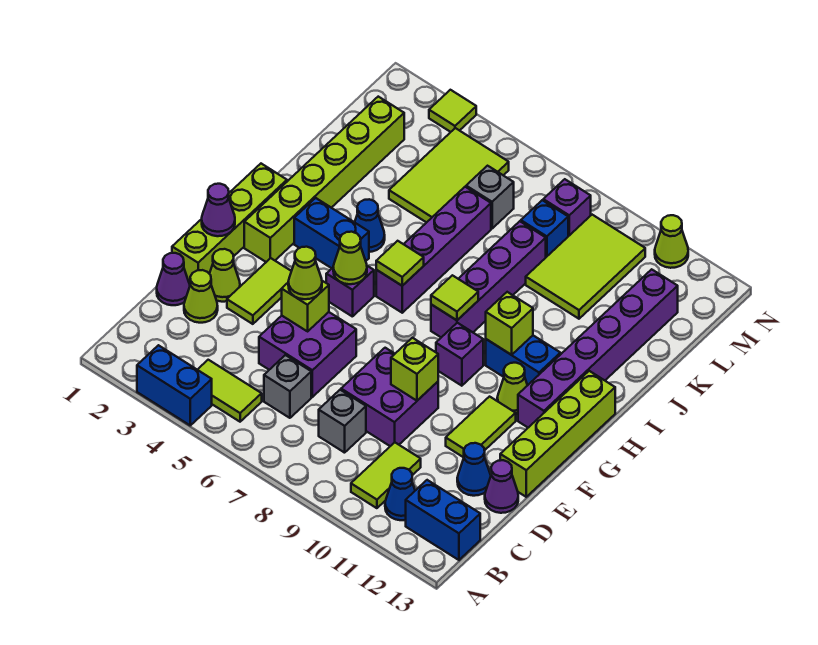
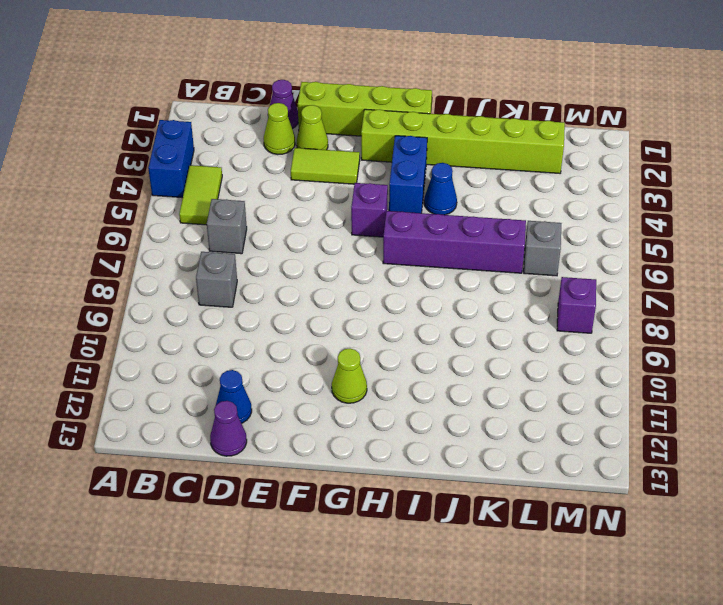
none -> lime 1x2 tile [351,442,421,508]
none -> blue 1x1 cone [385,468,415,520]
none -> blue 1x2 brick [406,480,480,560]
none -> purple 2x2 brick [259,312,356,397]

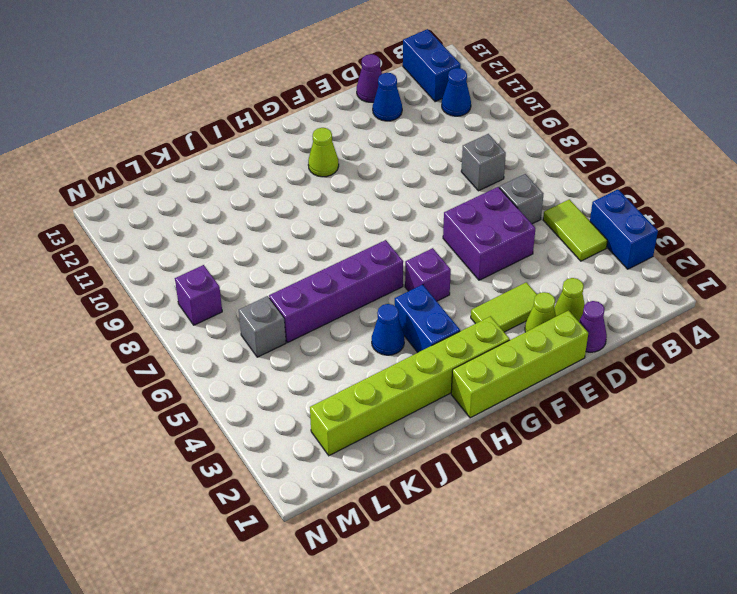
none -> lime 1x2 tile [351,442,421,508]
none -> purple 2x2 brick [341,348,438,446]
none -> lime 1x2 tile [446,397,516,457]
none -> lime 1x4 brick [500,371,615,497]

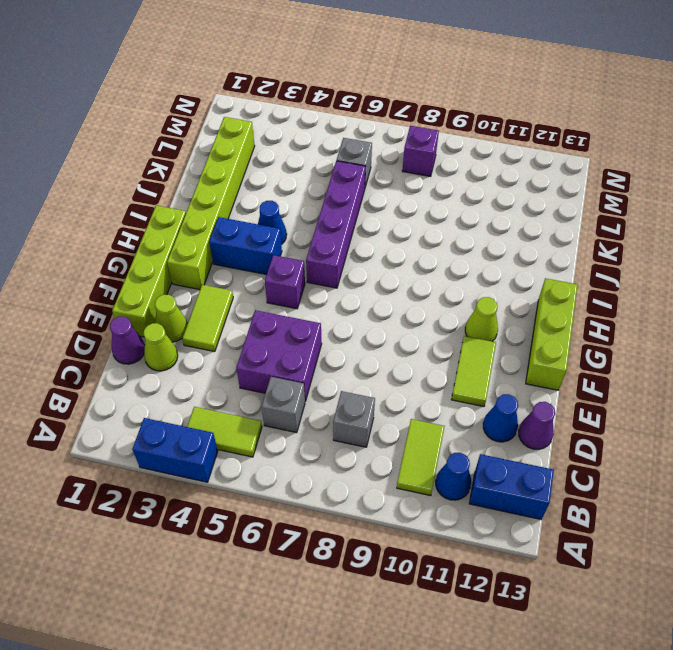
lime 1x3 brick [526,278,578,390] -> lime 1x4 brick [500,371,615,497]
none -> purple 2x2 brick [341,348,438,446]
none -> purple 1x1 brick [436,323,483,386]
none -> purple 1x6 brick [518,269,678,428]
none -> purple 1x4 brick [431,221,546,337]

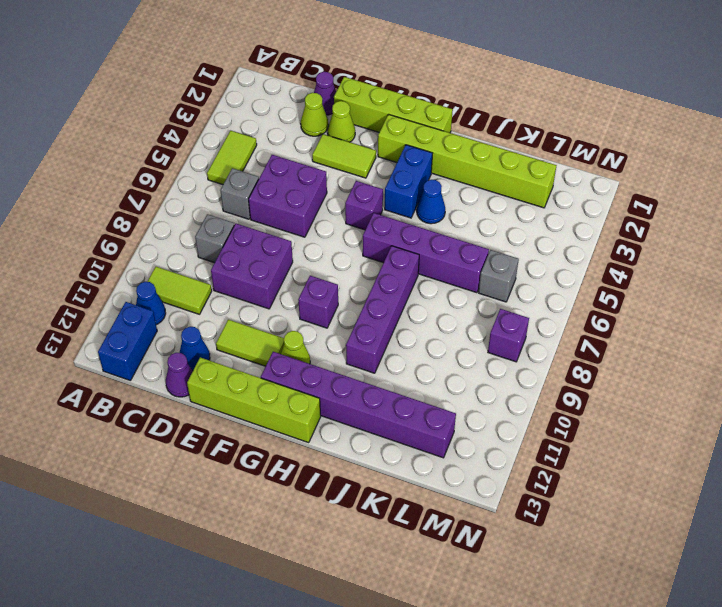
purple 1x4 brick [346,246,419,373] -> purple 1x4 brick turned to [431,221,546,337]
none -> blue 1x2 brick [137,345,212,425]
none -> blue 1x2 brick [486,336,560,385]
none -> lime 2x3 tile [389,128,509,223]
none -> lime 2x3 tile [526,215,645,319]

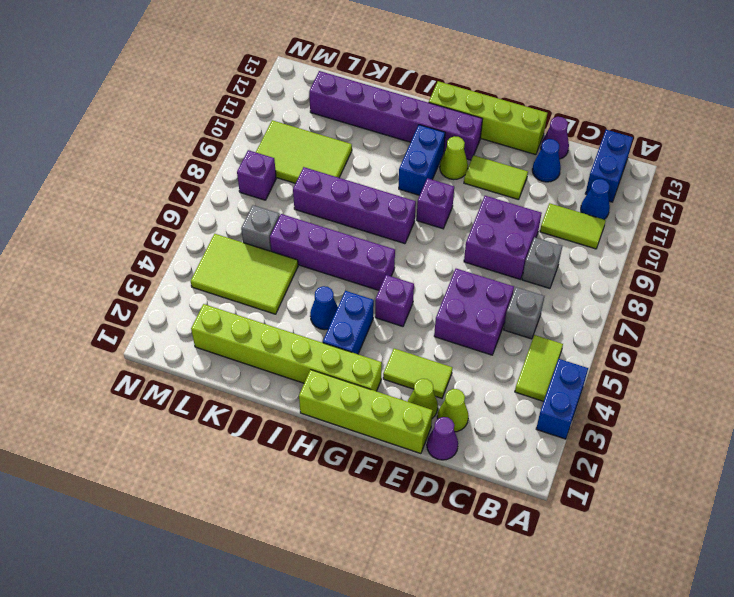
none -> blue 1x1 brick [521,200,568,257]
none -> lime 1x1 tile [429,90,476,132]
none -> lime 1x1 cone [655,215,688,268]
none -> lime 1x1 brick [282,281,329,331]

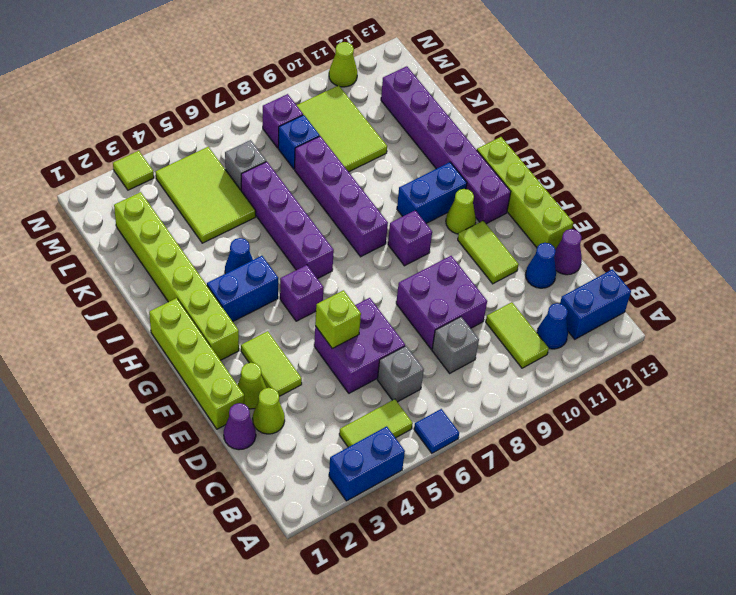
blue 1x1 tile [414,409,459,453] -> none
none -> lime 1x1 brick [391,338,438,401]
none -> purple 1x1 cone [202,184,235,236]
none -> lime 1x1 cone [333,232,367,284]
none -> lime 1x1 tile [376,241,424,286]

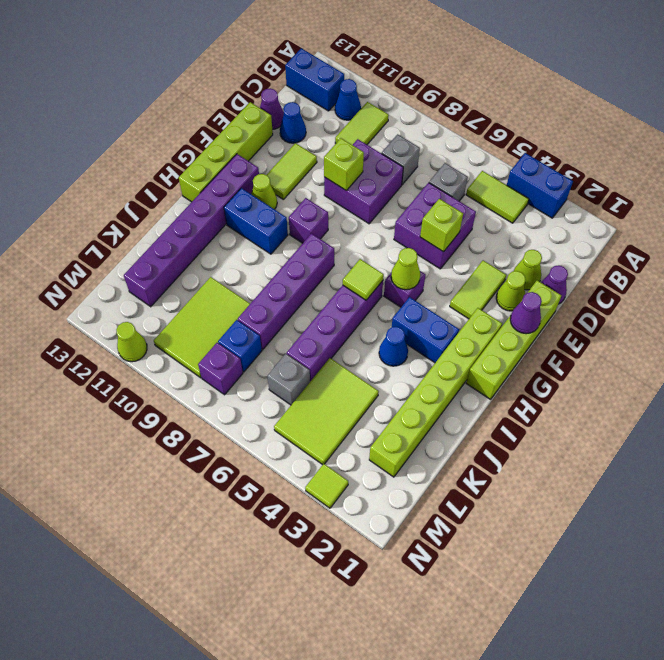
none -> lime 1x1 tile [431,275,478,320]
none -> lime 1x1 brick [486,292,533,355]
none -> lime 1x1 cone [288,247,322,299]

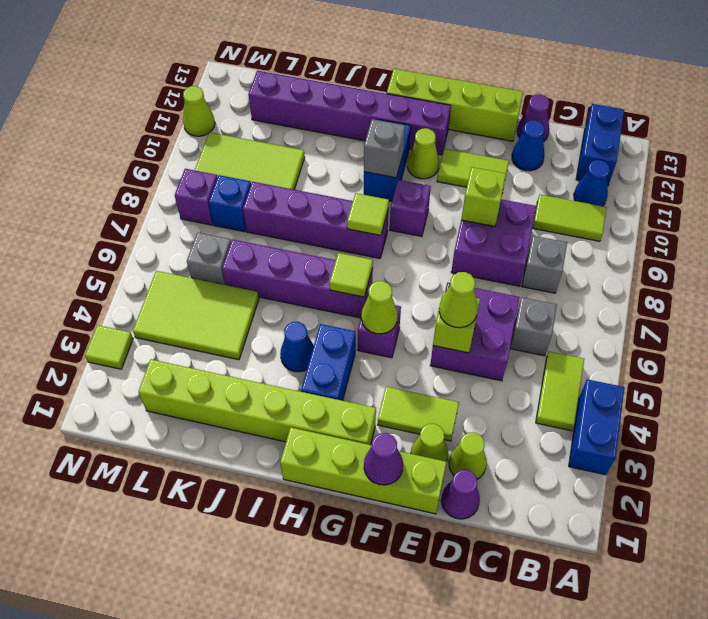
grey 1x1 brick [364,119,405,178] -> lime 1x1 brick [486,292,533,355]

